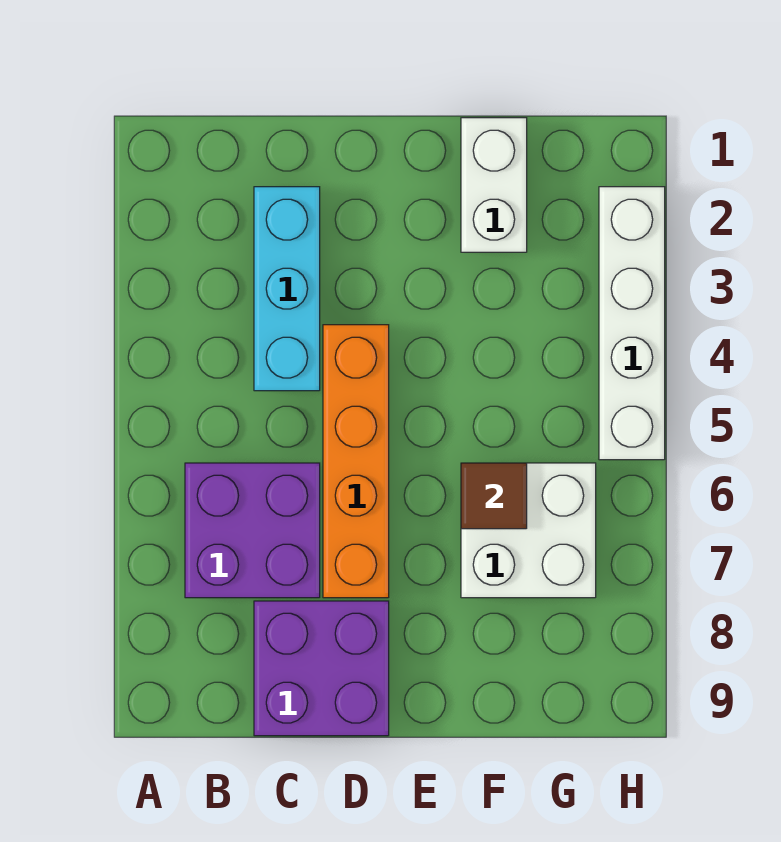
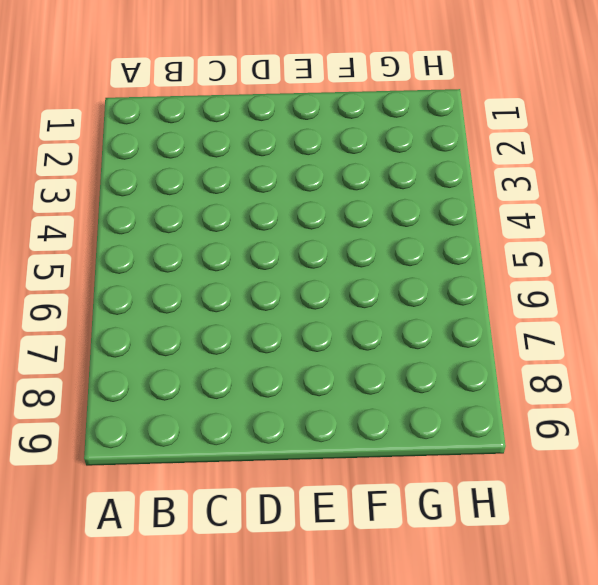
none -> purple 2x2 brick [185,463,320,598]
none -> cyan 1x3 brick [254,187,320,391]

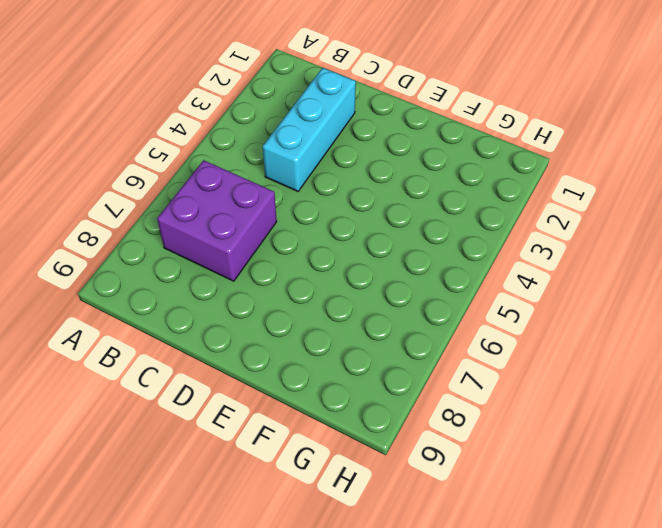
none -> purple 2x2 brick [254,601,389,736]
none -> orange 1x4 brick [323,325,389,598]

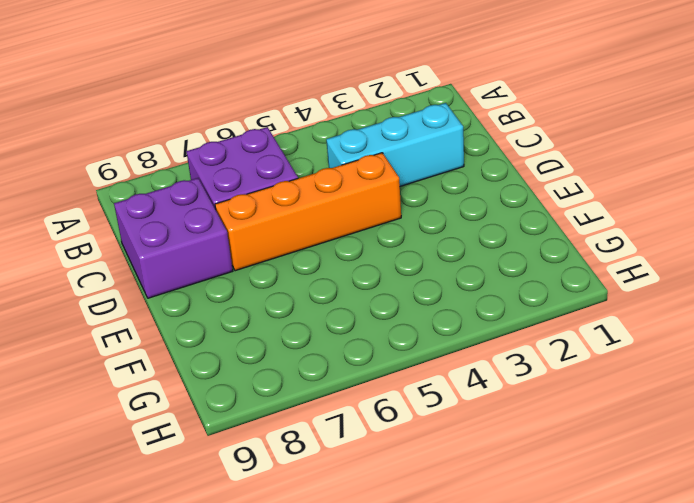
none -> white 1x2 brick [461,118,527,252]
none -> white 2x2 brick [461,463,596,598]

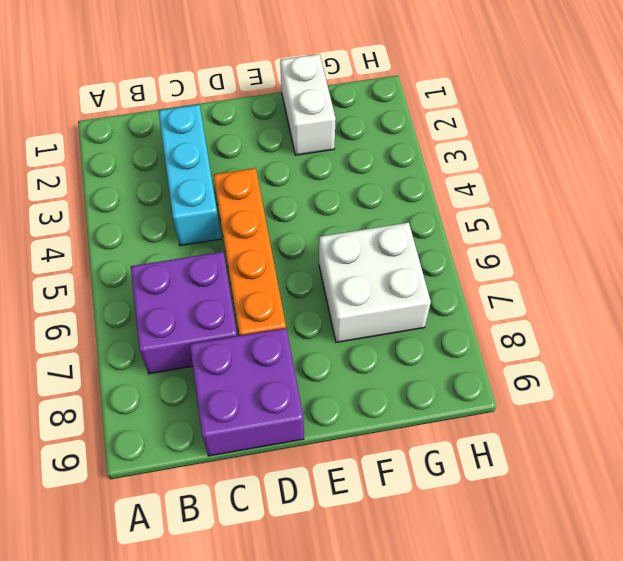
none -> white 1x4 brick [599,187,665,460]
none -> brown 1x1 tile [461,463,527,529]

